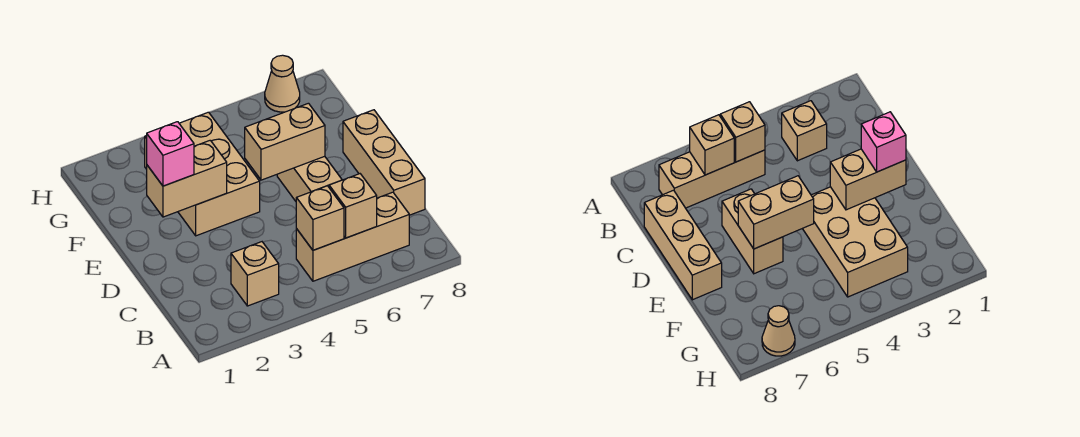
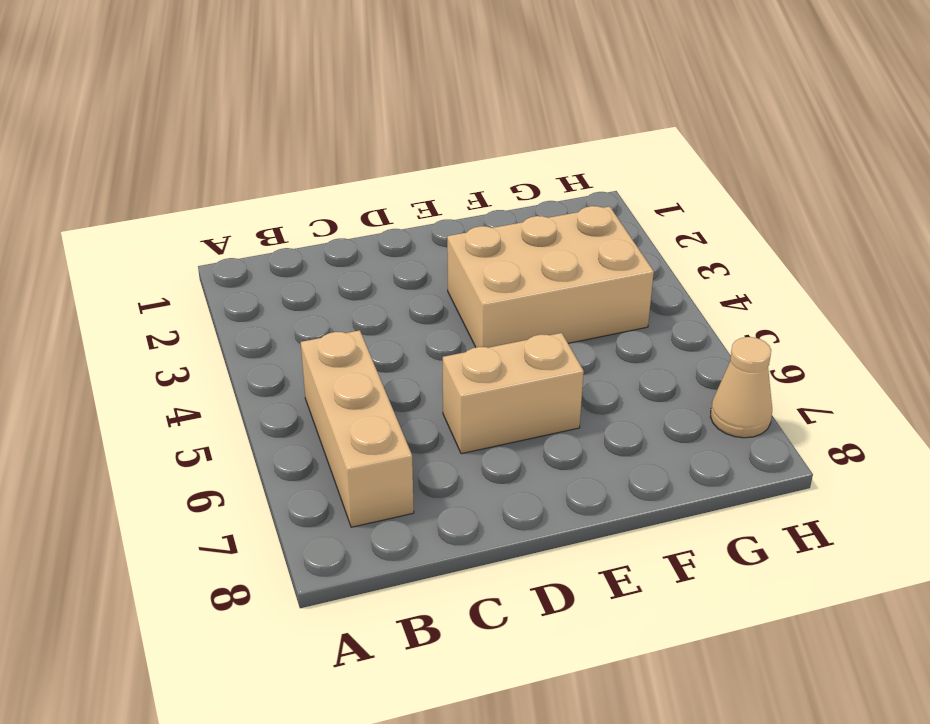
none -> tan 1x1 brick [231,242,279,306]
none -> tan 1x3 brick [343,110,425,215]

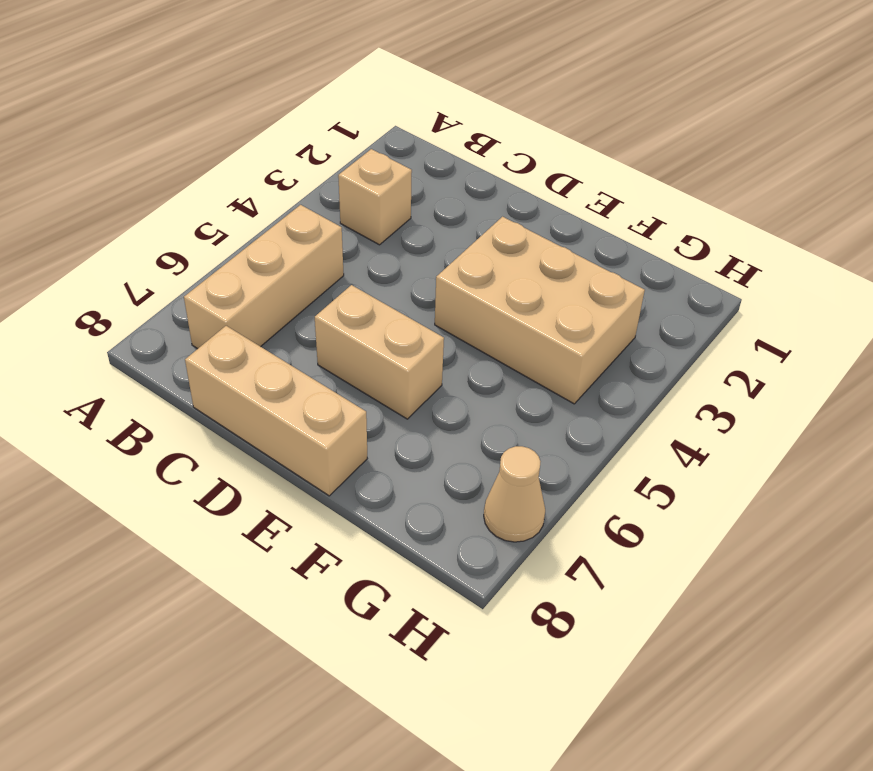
none -> tan 1x1 brick [296,186,344,250]
none -> tan 1x1 brick [329,174,377,238]

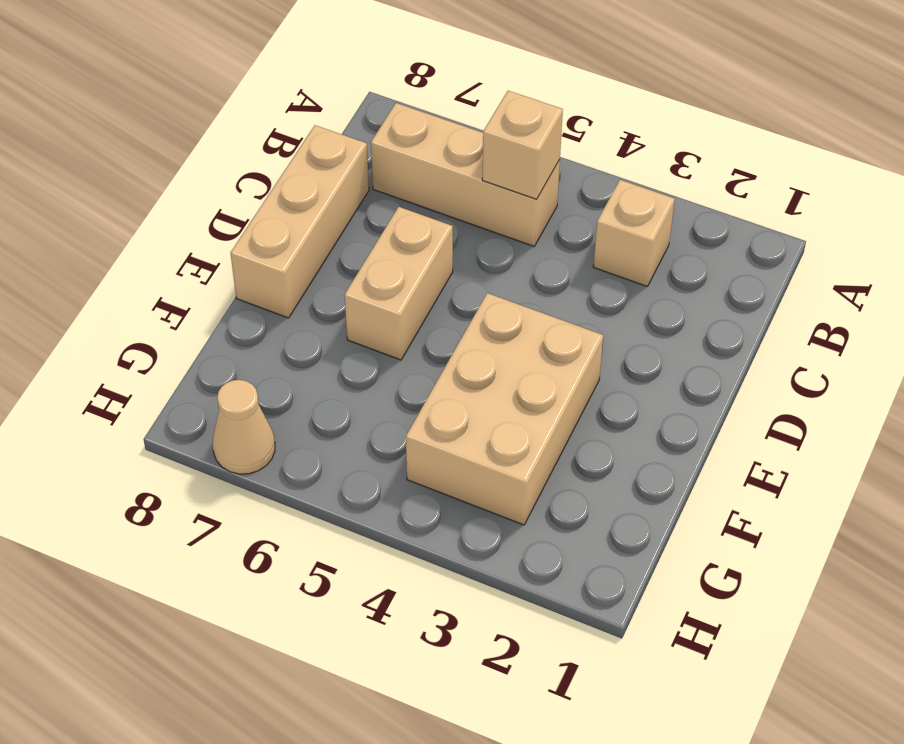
none -> tan 1x1 brick [329,174,377,238]
none -> tan 1x2 brick [147,140,227,217]

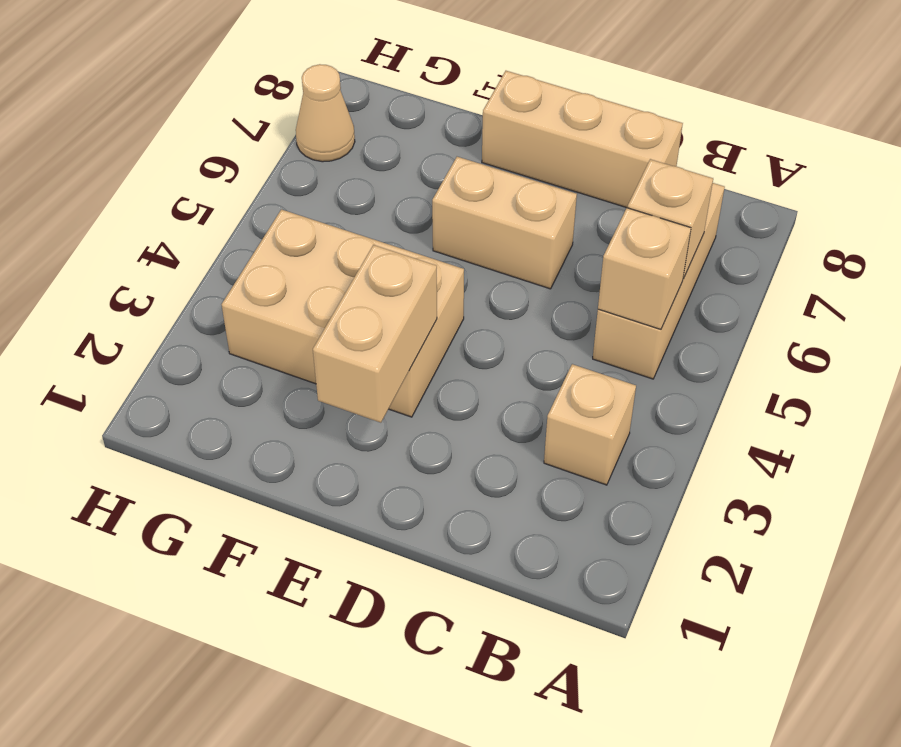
none -> tan 1x2 brick [245,103,325,180]
none -> pink 1x1 brick [147,122,194,186]

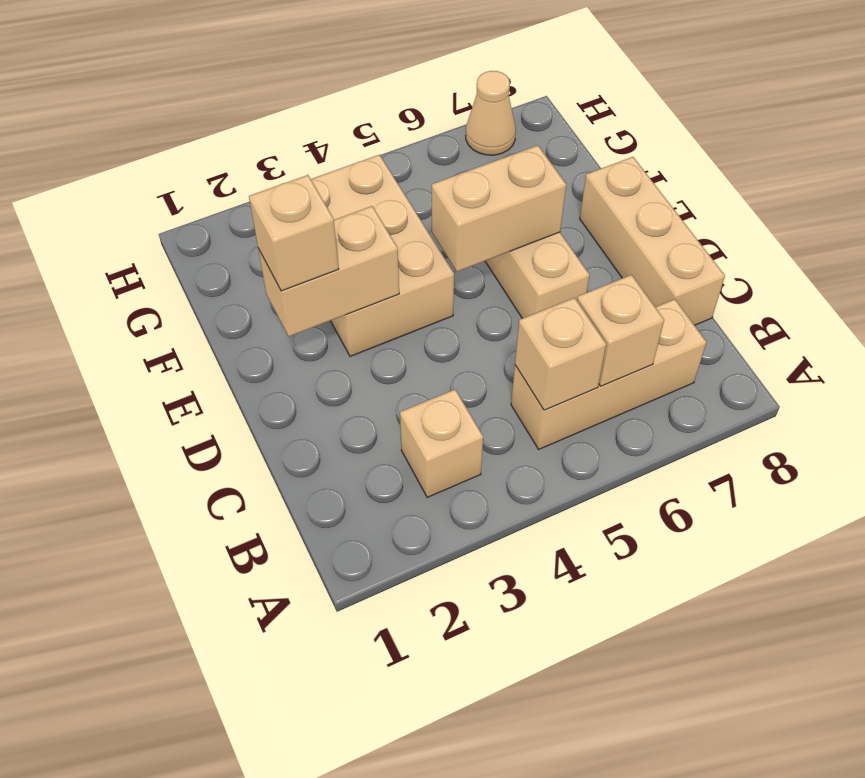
tan 1x1 brick [249,175,339,291] -> pink 1x1 brick [147,122,194,186]

